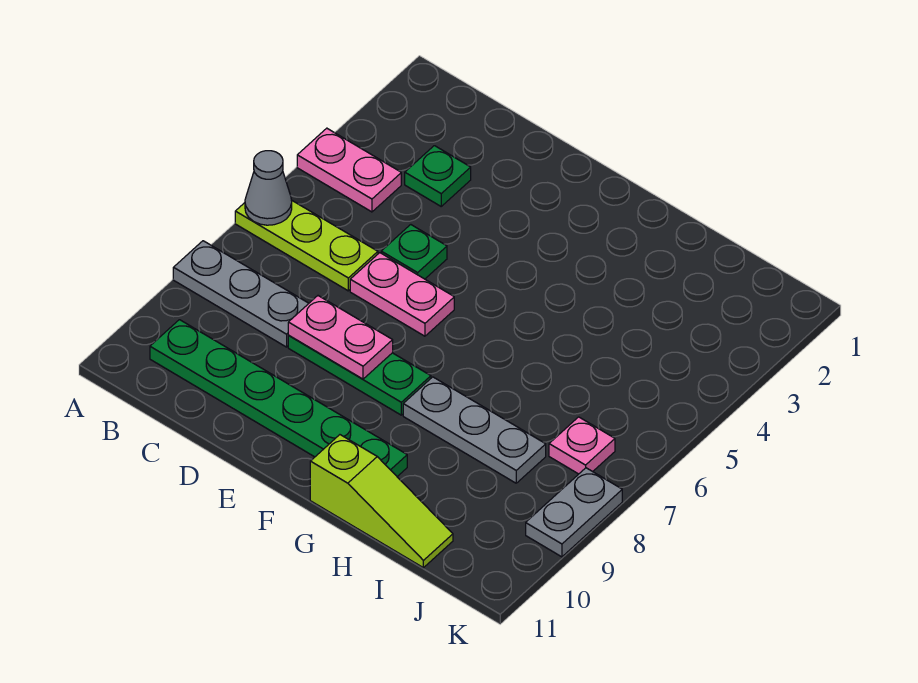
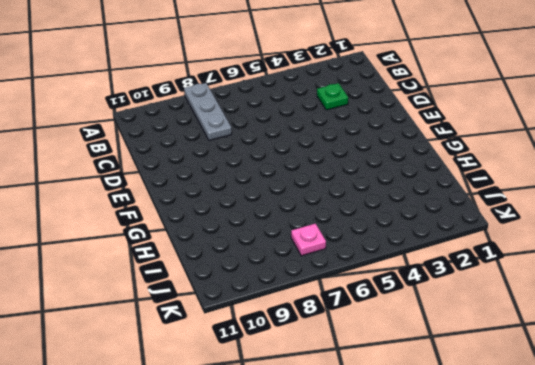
none -> pink 1x2 plate [297,128,401,212]
none -> lime 1x3 plate [235,200,378,291]
none -> green 1x6 plate [150,320,407,477]

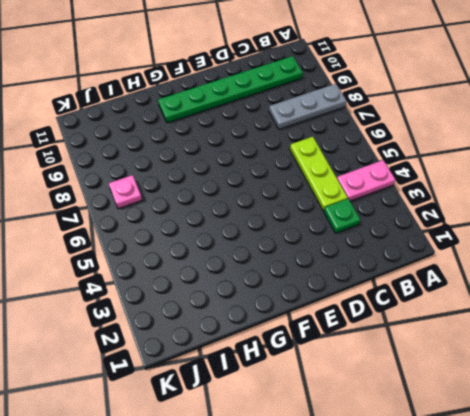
lime 1x3 plate [290,137,348,211] -> lime 1x3 plate turned to [235,200,378,291]
none -> green 1x1 plate [381,225,447,279]
none -> pink 1x2 plate [350,253,454,336]
none -> green 1x3 plate [288,336,431,415]

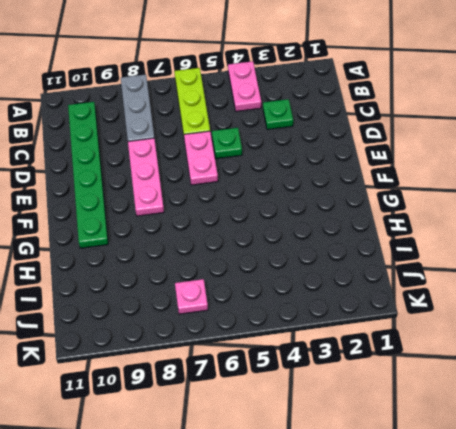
pink 1x3 plate [128,138,164,216] -> green 1x3 plate [288,336,431,415]
none -> grey 1x3 plate [403,377,546,483]
none -> lime 1x3 slope [310,435,453,568]
none -> grey 1x2 plate [526,468,622,557]

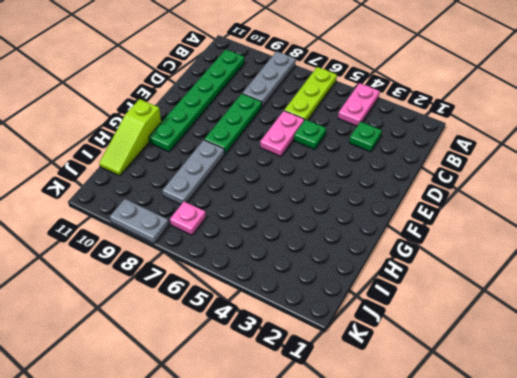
none -> grey 1x1 cone [245,151,292,225]
none -> pink 1x2 plate [288,296,393,379]

